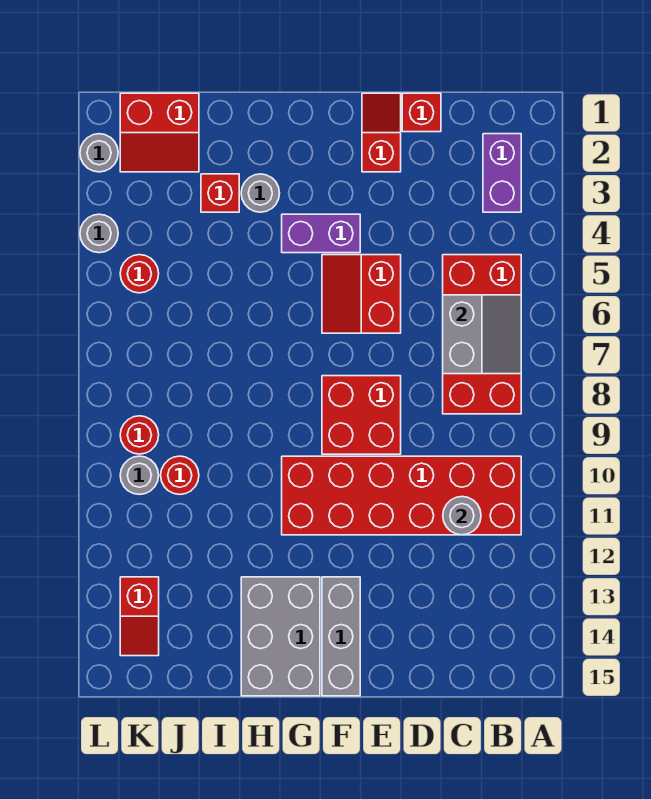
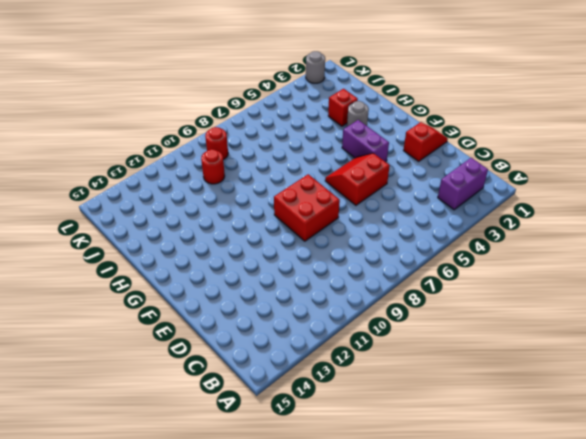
none -> red 2x4 brick [443,255,521,414]
none -> red 2x6 brick [282,456,521,535]
none -> red 1x1 brick [402,93,441,132]

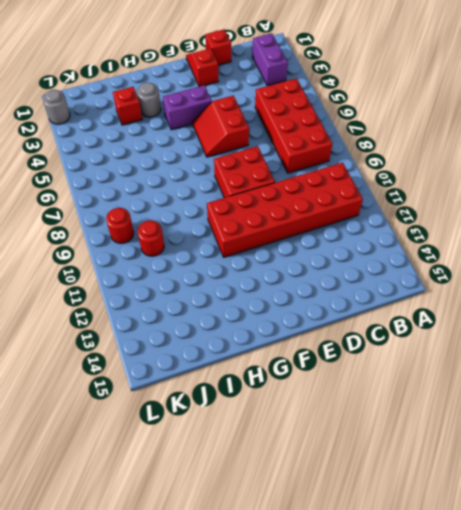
none -> grey 1x3 brick [322,577,360,696]
none -> grey 2x3 brick [241,577,320,696]
none -> red 2x2 slope [120,93,199,172]

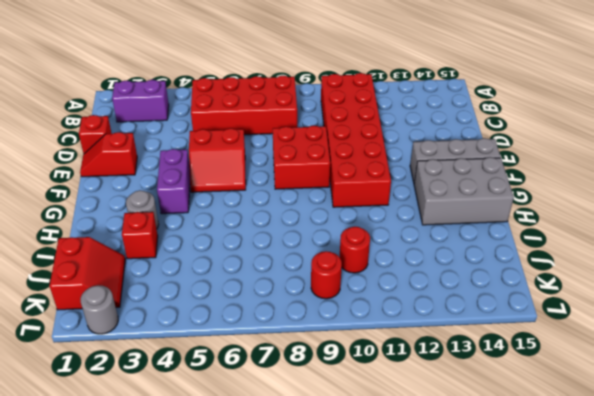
none -> red 1x1 round brick [120,255,159,293]
none -> grey 1x1 round brick [120,456,159,495]
none -> red 1x2 slope [120,577,159,656]

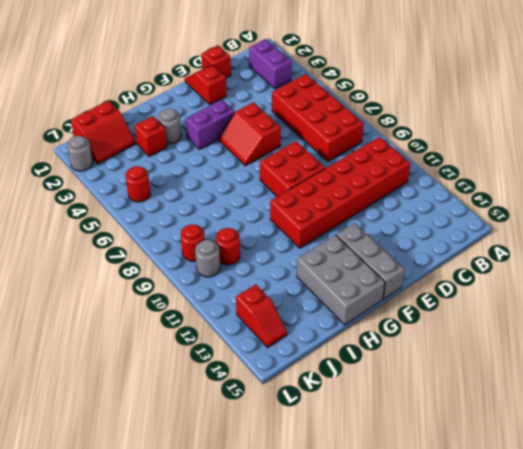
none -> grey 1x1 round brick [80,214,118,253]
none -> grey 2x2 slope [443,295,521,374]
none -> grey 1x1 round brick [443,497,481,535]

